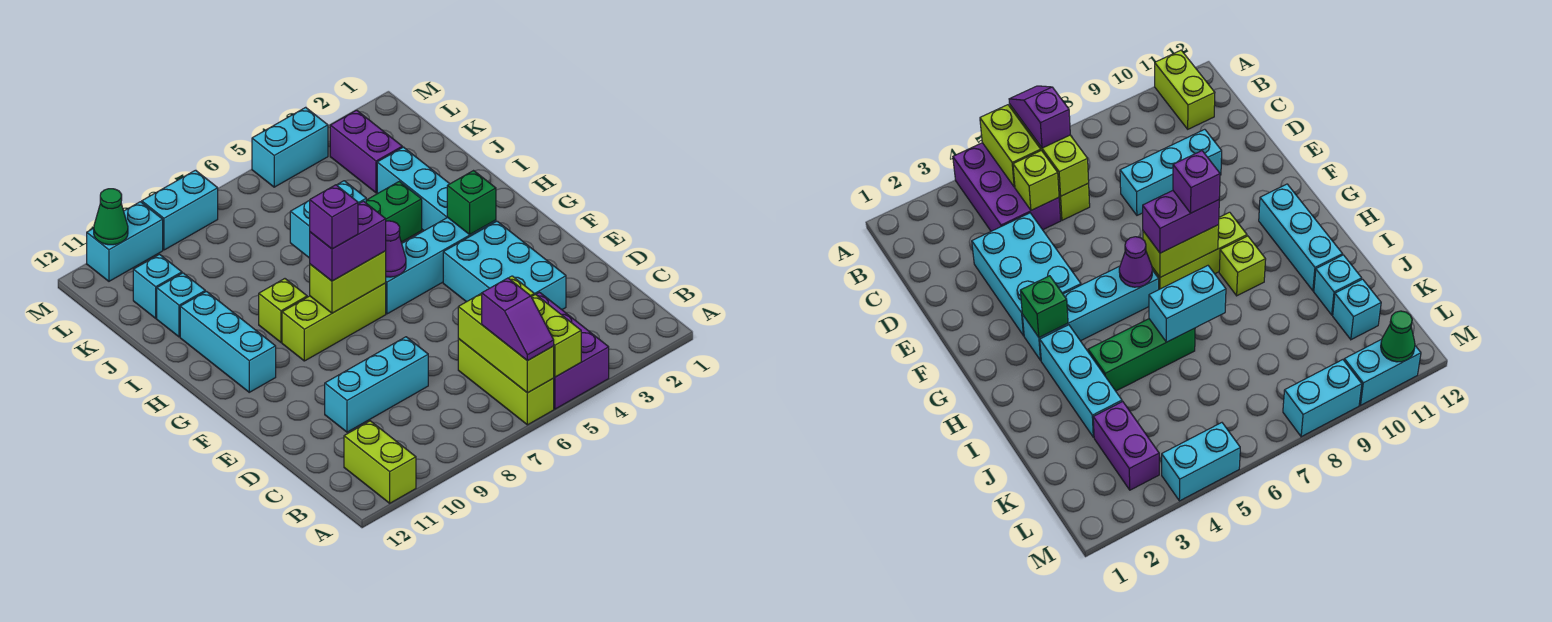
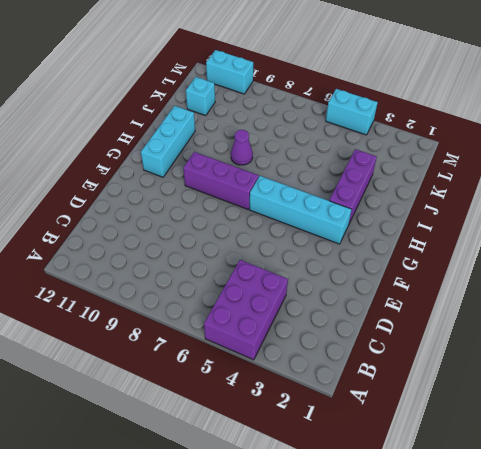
purple 1x3 brick [183,152,259,210] -> lime 1x3 brick [282,283,386,361]
purple 1x3 brick [329,149,377,224] -> cyan 1x3 brick [377,147,449,231]
purple 1x1 cone [231,130,253,165] -> purple 1x1 cone moved to [386,221,406,277]
none -> lime 1x3 brick [458,339,554,425]
none -> lime 1x2 brick [344,421,416,503]
none -> cyan 2x3 brick [443,221,566,310]

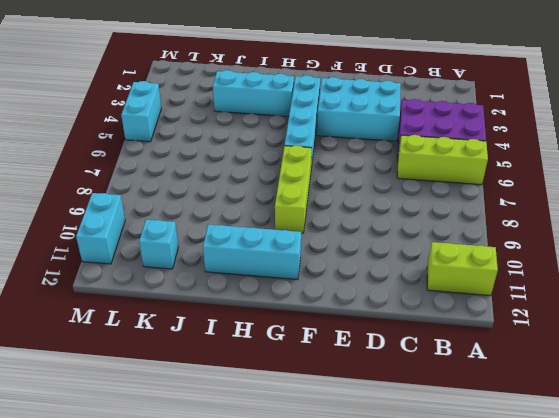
none -> cyan 1x3 brick [325,337,428,432]
none -> lime 1x1 brick [259,279,307,342]
none -> green 1x3 brick [366,181,422,242]

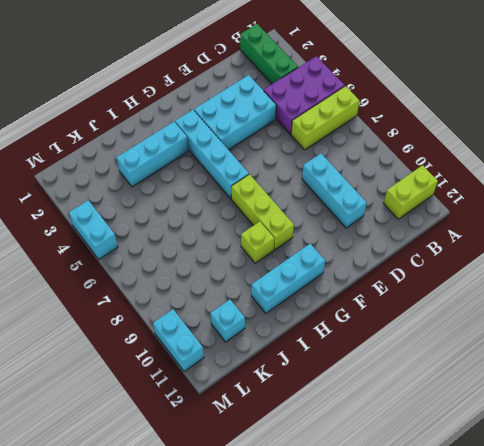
green 1x3 brick [240,24,298,84] -> green 1x3 brick moved to [366,181,422,242]
none -> cyan 1x1 brick [157,273,205,337]
none -> purple 1x2 brick [330,110,402,193]
none -> cyan 1x2 brick [142,170,218,250]

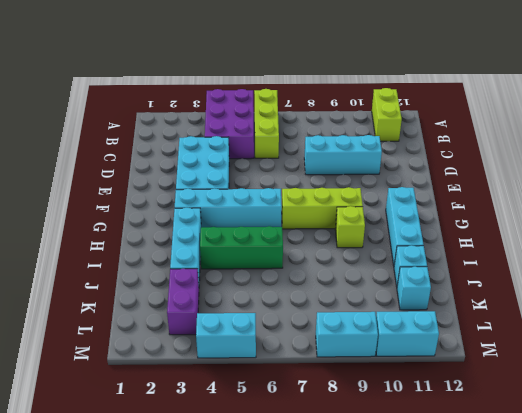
none -> lime 1x2 brick [532,294,581,377]
none -> lime 1x3 brick [458,293,554,393]
none -> lime 1x1 brick [1013,150,1059,210]

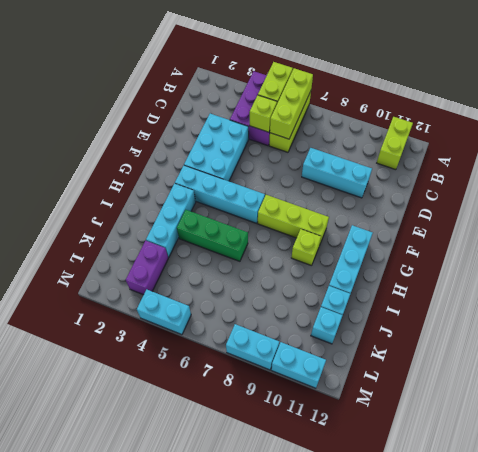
none -> green 1x1 brick [447,171,496,234]
none -> purple 1x1 cone [386,221,406,277]
none -> lime 1x2 brick [310,251,386,313]

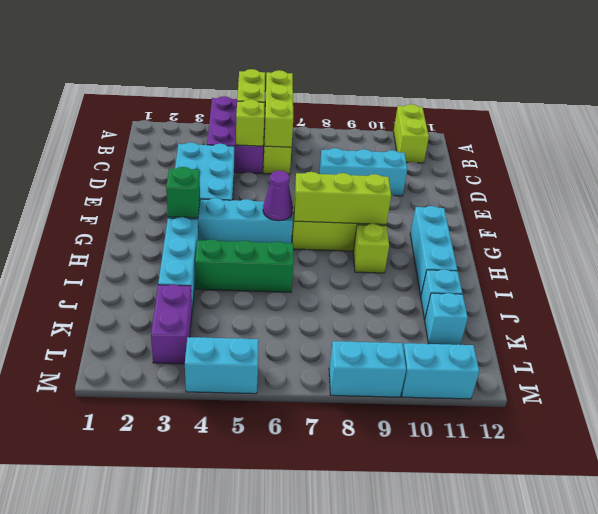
lime 1x3 brick [294,172,391,224] -> lime 1x2 brick [310,251,386,313]
none -> cyan 1x2 brick [290,181,366,258]
none -> green 1x1 cone [94,189,128,245]
none -> purple 1x2 slope [482,278,554,361]

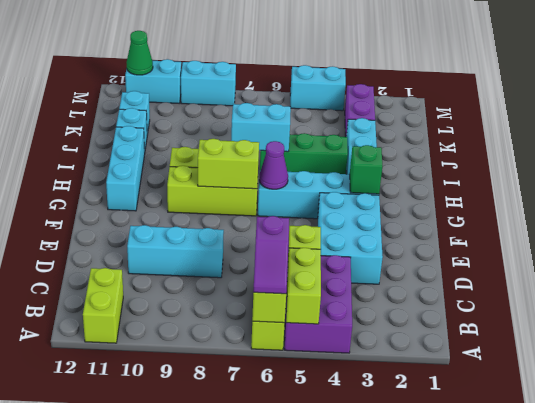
none -> purple 1x2 brick [310,201,386,281]
none -> purple 1x1 brick [309,185,358,249]

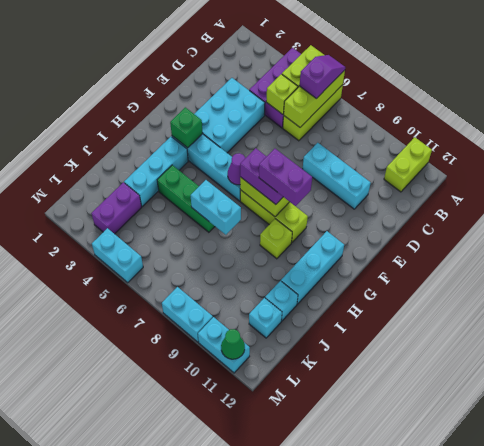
purple 1x2 brick [259,149,312,206] -> purple 1x1 brick [309,185,358,249]

